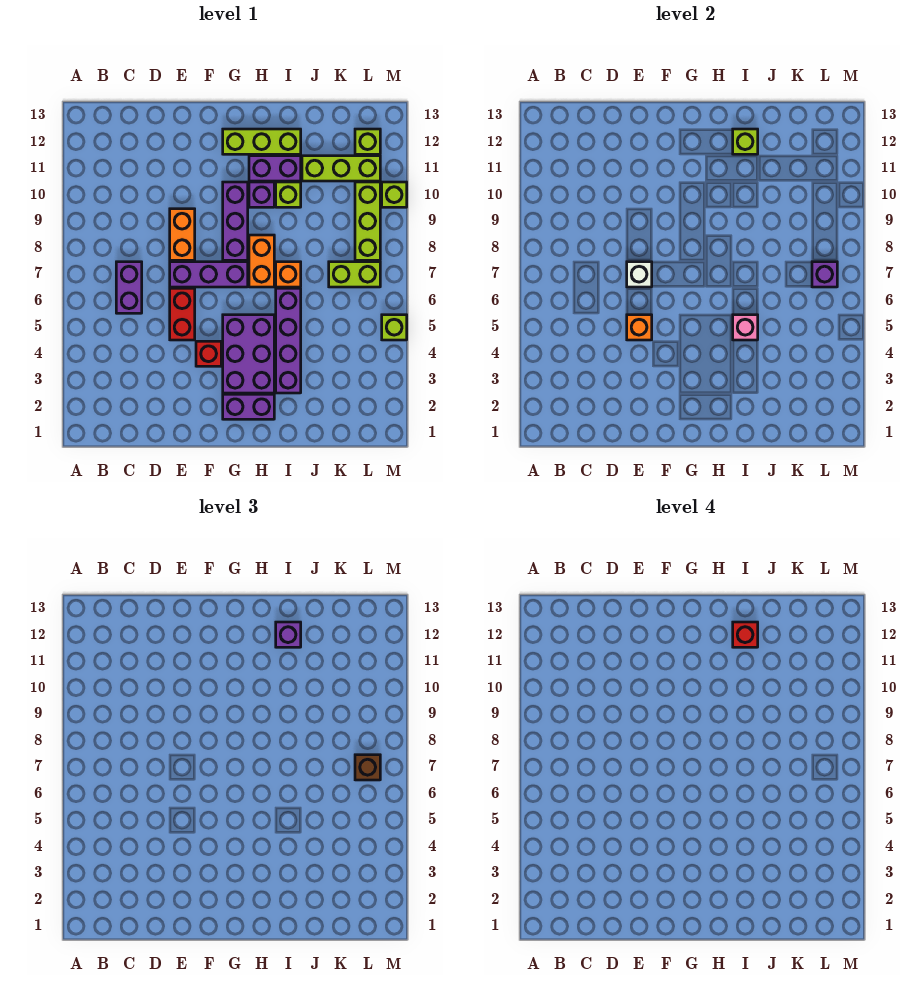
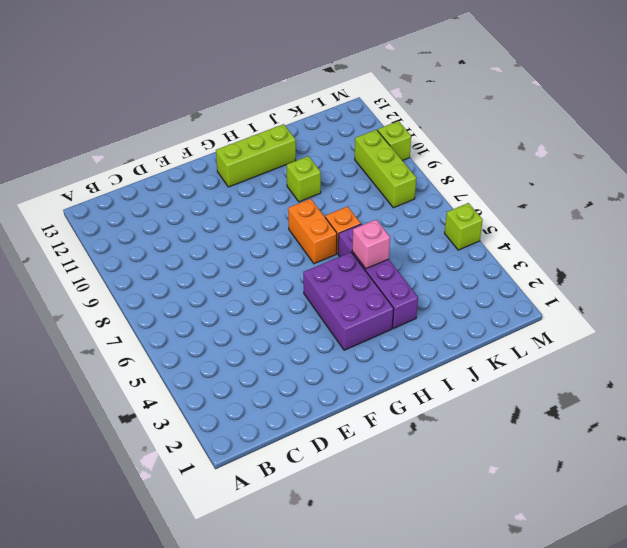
none -> purple 1x2 brick [116,262,142,313]
none -> red 1x2 brick [170,288,195,340]
none -> purple 1x3 brick [170,262,248,287]

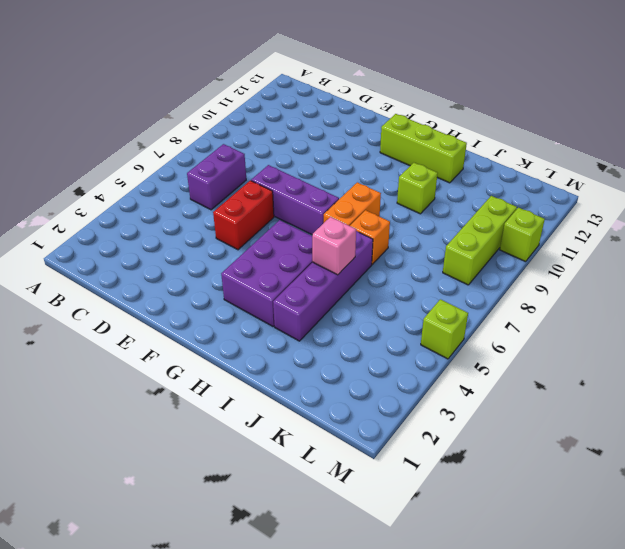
none -> orange 1x2 brick [170,209,195,260]
none -> red 1x1 brick [196,341,221,366]
none -> purple 1x2 brick [223,394,274,419]

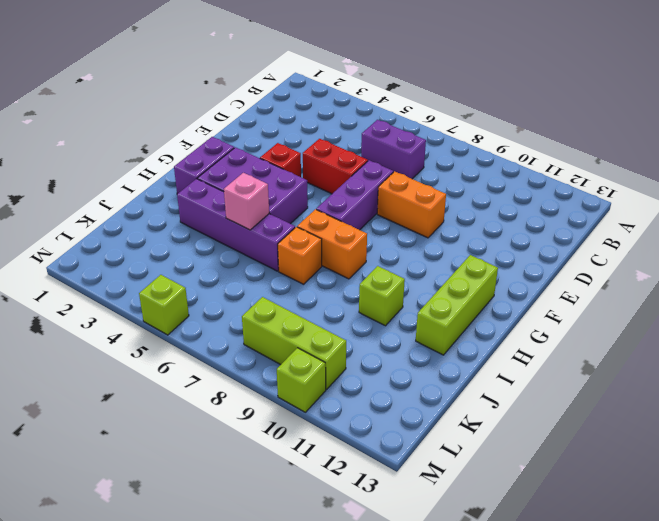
none -> purple 1x3 brick [223,182,248,260]
none -> purple 1x1 brick [249,182,274,207]
none -> purple 1x2 brick [249,156,301,181]

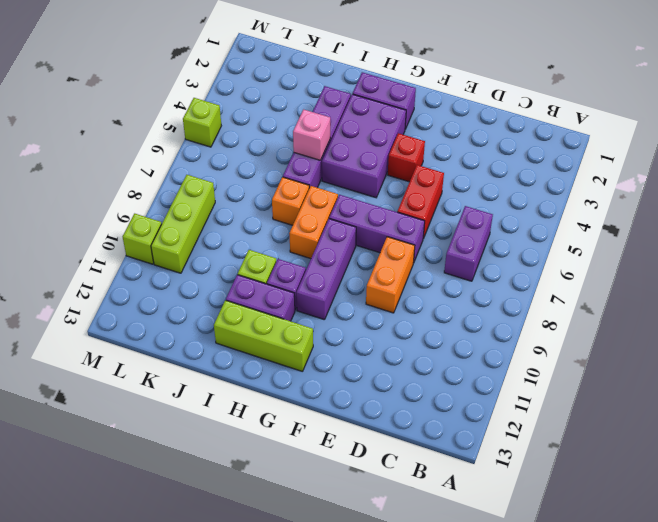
none -> lime 1x3 brick [302,156,380,181]
none -> lime 1x2 brick [329,262,380,287]
none -> lime 1x1 brick [355,129,380,154]

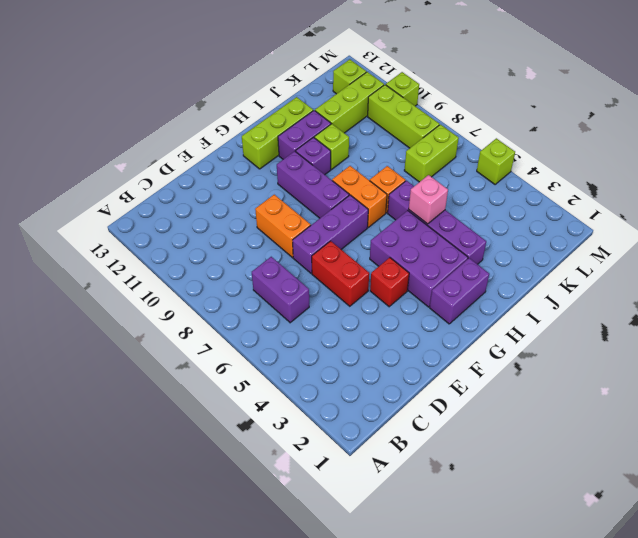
none -> orange 1x1 brick [627,315,652,340]
none -> white 1x1 brick [627,262,652,287]
none -> lime 1x1 brick [733,129,758,154]

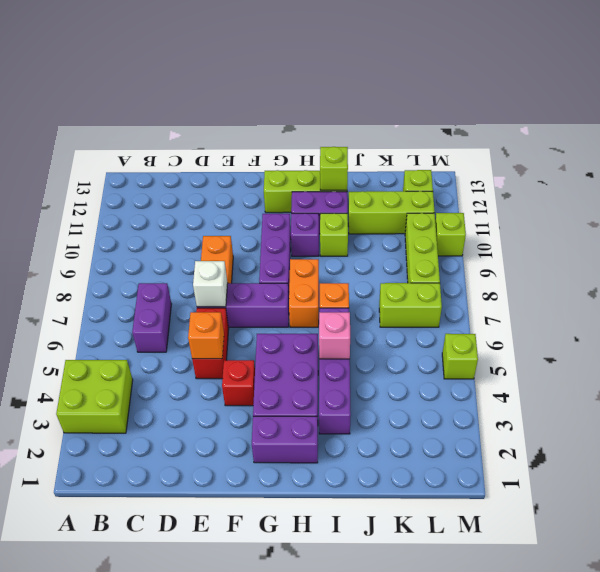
lime 2x2 brick [56,360,133,433] -> none
none -> purple 1x1 brick [812,262,837,287]
none -> purple 1x1 brick [276,622,301,647]
none -> brown 1x1 brick [355,755,380,780]

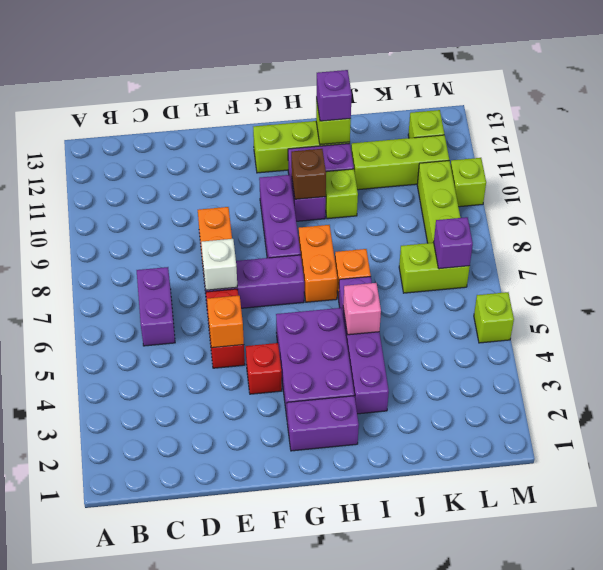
brown 1x1 brick [291,149,326,199] -> brown 1x1 brick moved to [355,755,380,780]
none -> red 1x1 brick [733,622,758,647]

